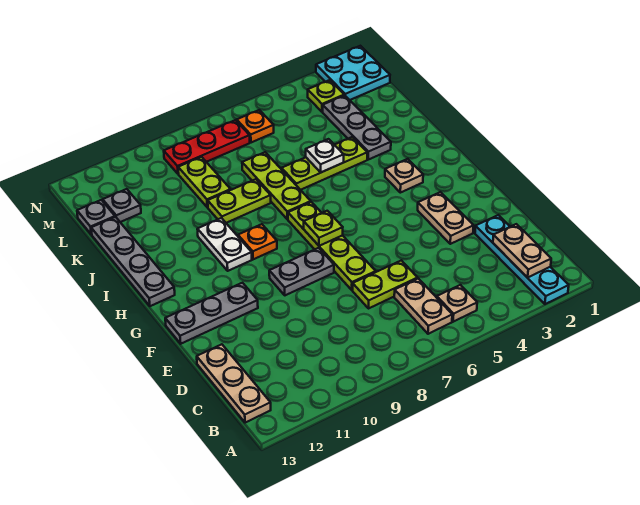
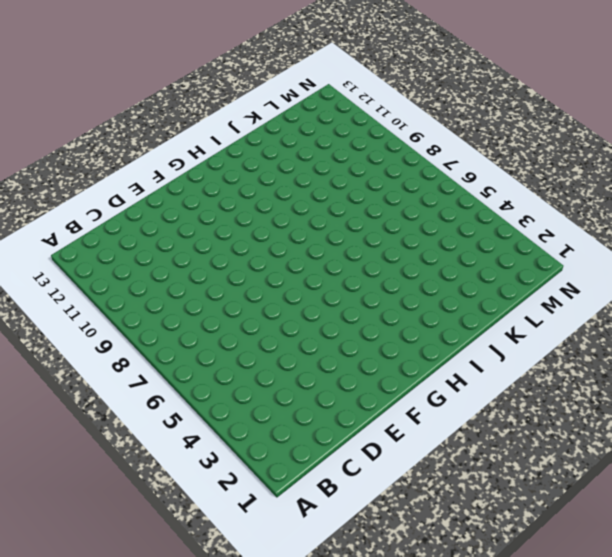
none -> cyan 1x4 plate [475,215,569,304]
none -> tan 1x1 plate [437,285,477,322]
none -> tan 1x2 plate [394,278,452,334]

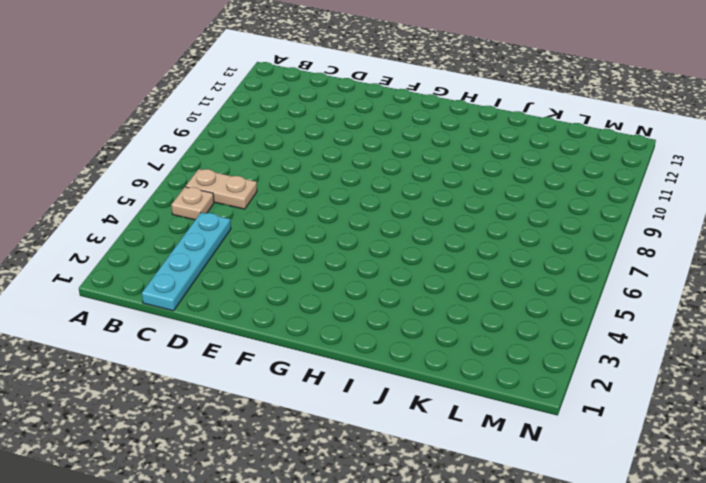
cyan 1x4 plate [142,212,231,311] -> cyan 1x4 plate turned to [475,215,569,304]
none -> tan 1x3 plate [197,344,271,423]
none -> lime 1x2 plate [353,260,418,309]
none -> tan 1x2 plate [418,192,474,244]

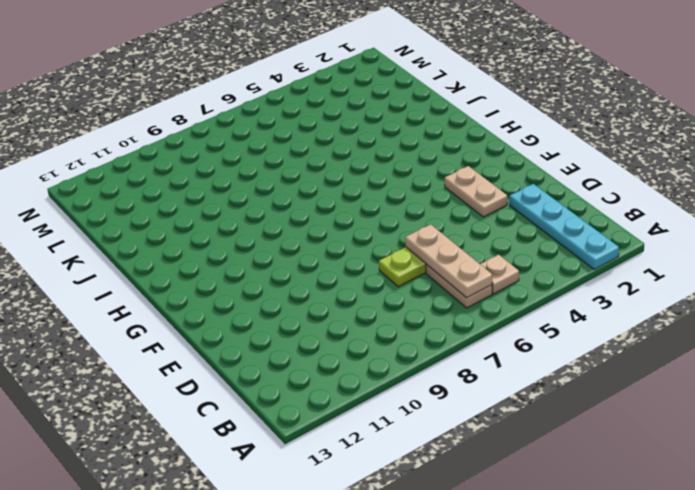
tan 1x3 plate [405,224,492,298] -> tan 1x3 plate moved to [197,344,271,423]
none -> lime 1x4 plate [288,202,376,290]
none -> grey 1x2 plate [269,248,334,295]
none -> grey 1x3 plate [165,283,258,344]

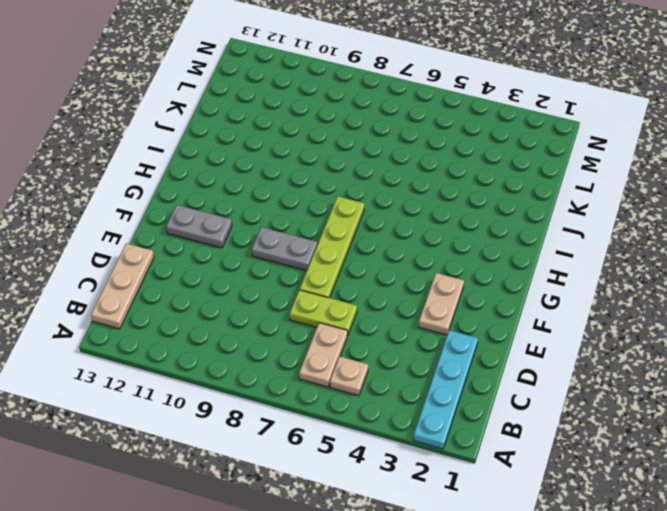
grey 1x2 plate [166,205,232,248] -> grey 1x3 plate [165,283,258,344]
none -> tan 1x1 plate [385,159,423,193]
none -> orange 1x1 plate [238,224,277,259]
none -> white 1x2 plate [197,218,252,271]

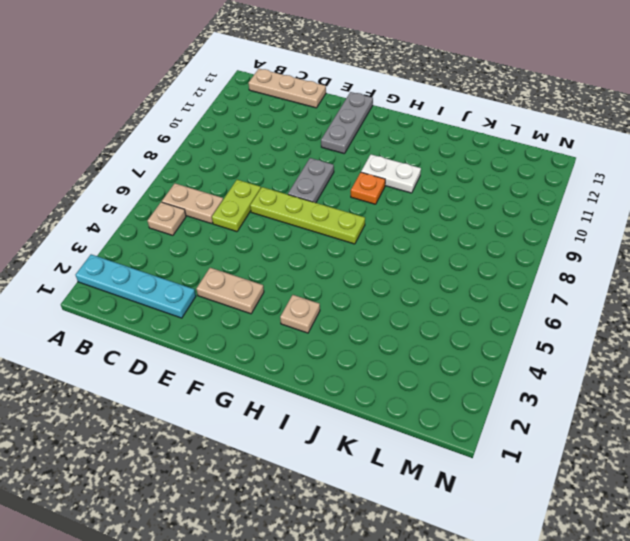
none -> grey 1x4 plate [91,217,175,306]
none -> lime 1x3 plate [242,152,311,219]
none -> grey 1x3 plate [323,95,391,160]

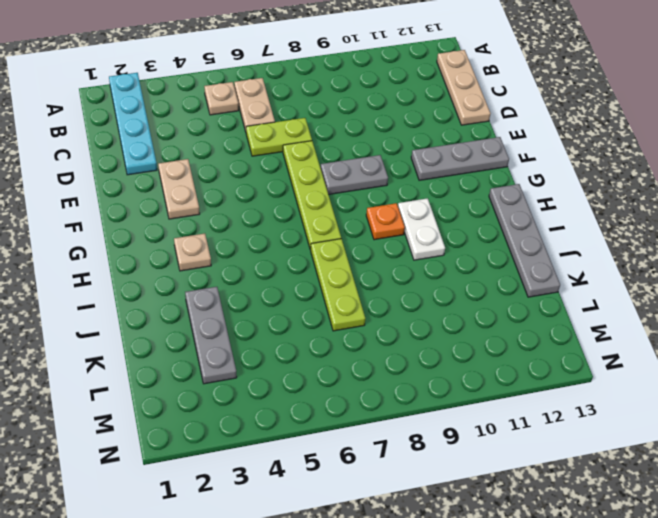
none -> lime 1x3 plate [282,137,367,190]
none -> lime 1x2 plate [208,179,271,223]
none -> lime 1x2 plate [178,157,231,207]

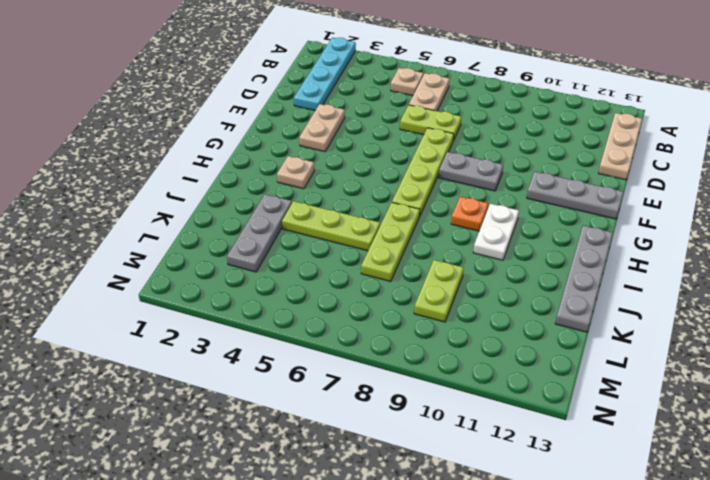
none -> lime 1x2 plate [208,179,271,223]
none -> grey 1x1 plate [103,189,141,222]
none -> grey 1x1 plate [77,200,115,235]

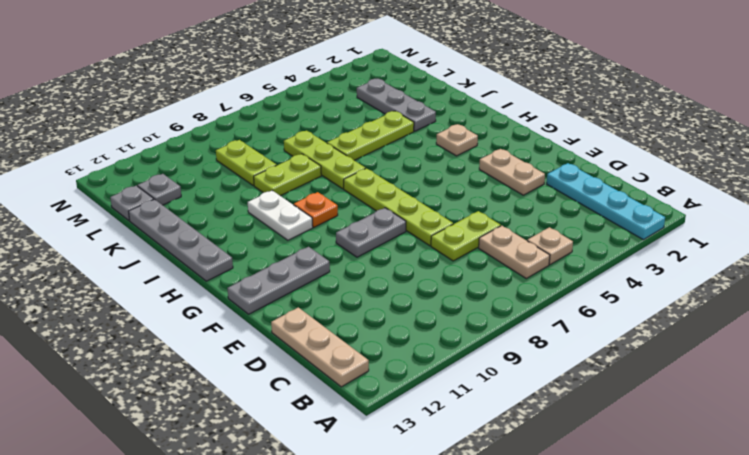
none -> cyan 2x2 plate [316,46,390,100]
none -> lime 1x1 plate [308,80,344,112]
none -> orange 1x1 plate [237,110,274,143]

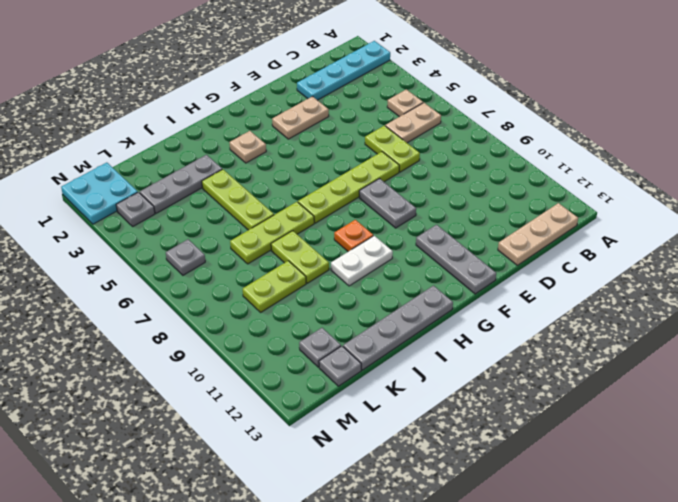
grey 1x1 plate [116,192,155,226] -> lime 1x1 plate [308,80,344,112]
grey 1x1 plate [166,239,205,275] -> orange 1x1 plate [237,110,274,143]
none -> red 1x3 plate [164,120,250,174]
none -> tan 1x2 plate [493,224,551,278]
none -> lime 1x1 plate [304,211,343,246]

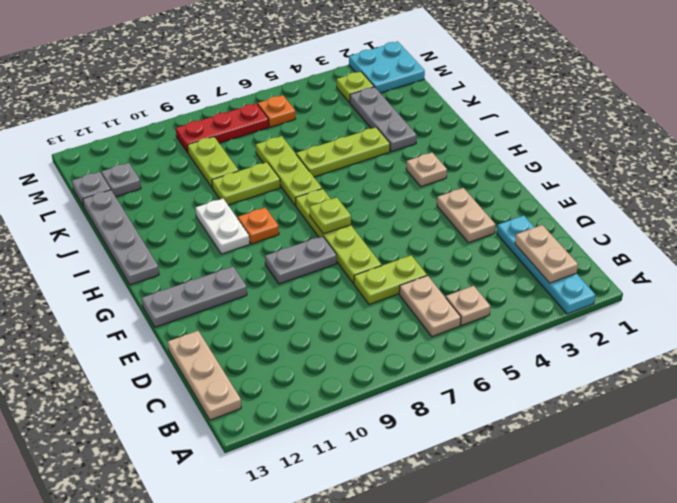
none -> white 1x1 plate [306,139,344,173]

